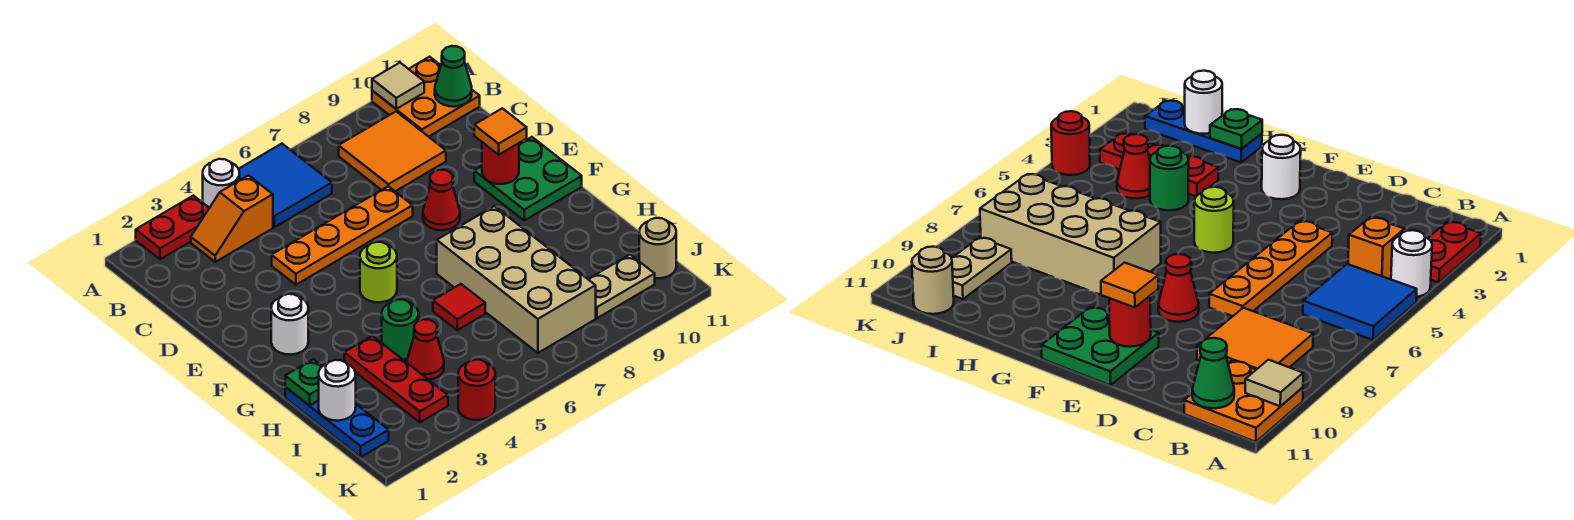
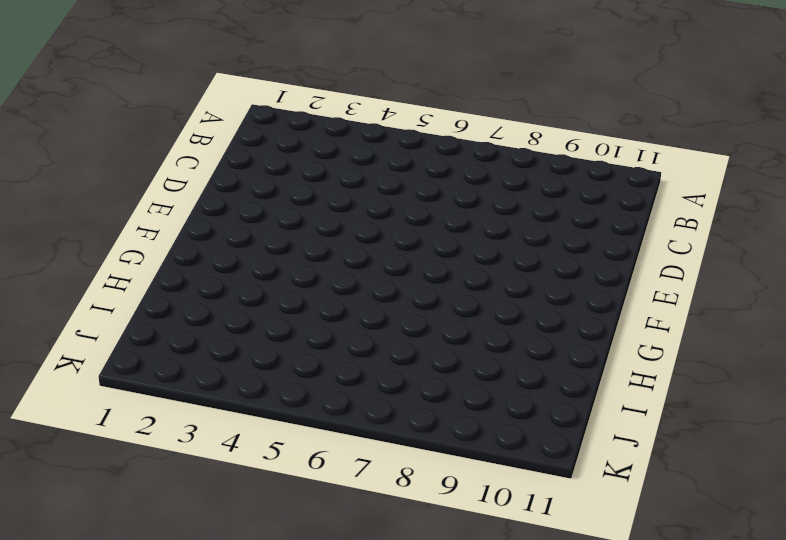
none -> red 1x2 plate [136,196,209,259]
none -> white 1x1 round brick [203,159,240,208]
none -> blue 2x2 tile [239,144,332,227]

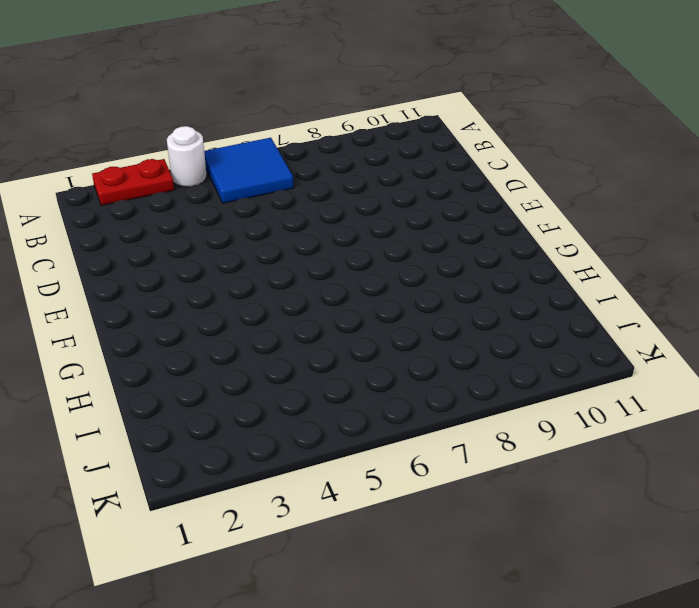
none -> orange 2x2 plate [372,57,480,137]
none -> orange 1x2 slope [191,175,273,262]
none -> orange 2x2 tile [339,112,446,191]

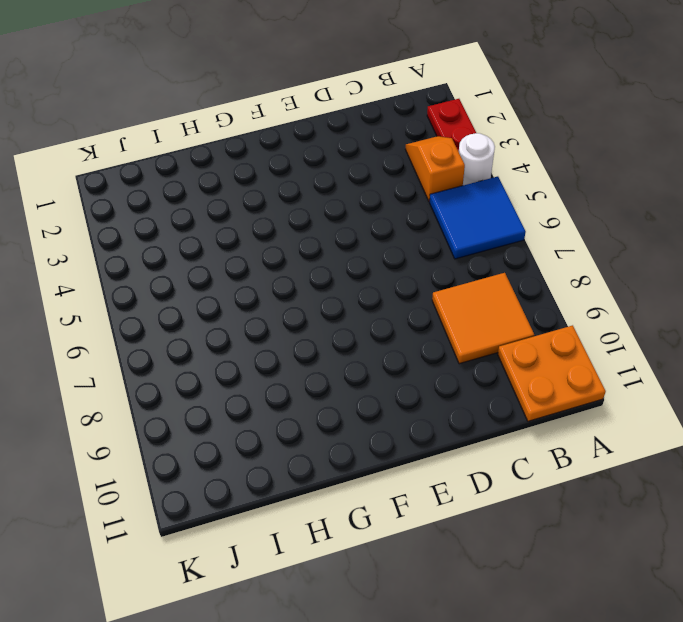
none -> orange 1x4 plate [272,186,413,285]
none -> red 1x1 cone [423,170,460,230]
none -> green 2x2 plate [474,137,582,221]

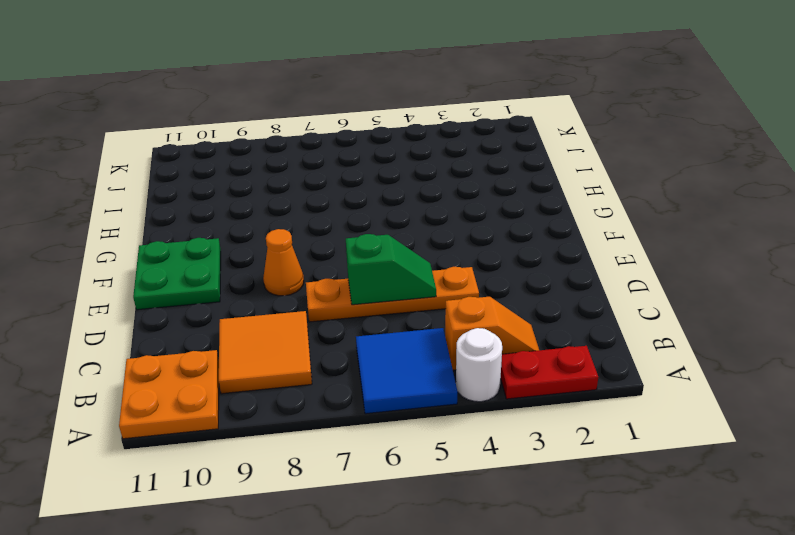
green 1x2 slope [346,234,436,305] -> none
orange 1x1 cone [263,229,304,296] -> red 1x1 cone [423,170,460,230]
none -> white 1x1 round brick [271,294,308,355]
none -> lime 1x1 round brick [360,242,397,302]
none -> tan 2x4 brick [437,206,596,353]

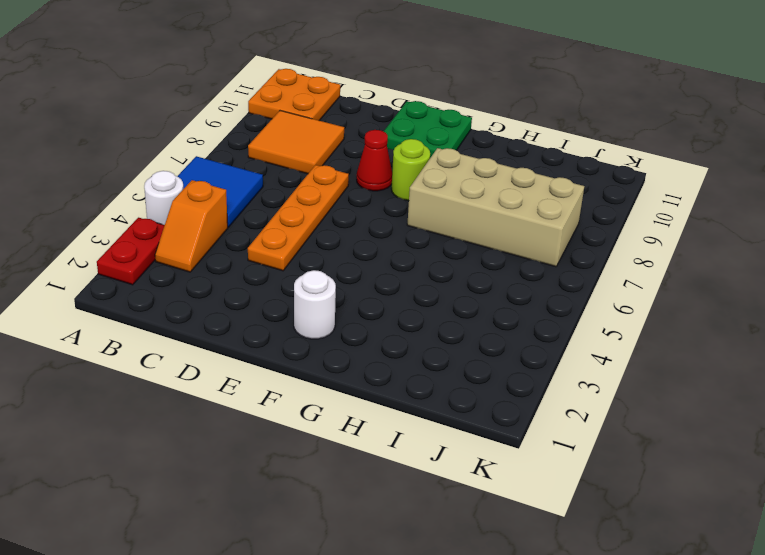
lime 1x1 round brick [391,139,430,201] -> lime 1x1 round brick moved to [360,242,397,302]
none -> blue 1x3 plate [285,387,389,457]
none -> red 1x3 plate [344,336,448,422]
none -> green 1x1 round brick [382,299,419,360]

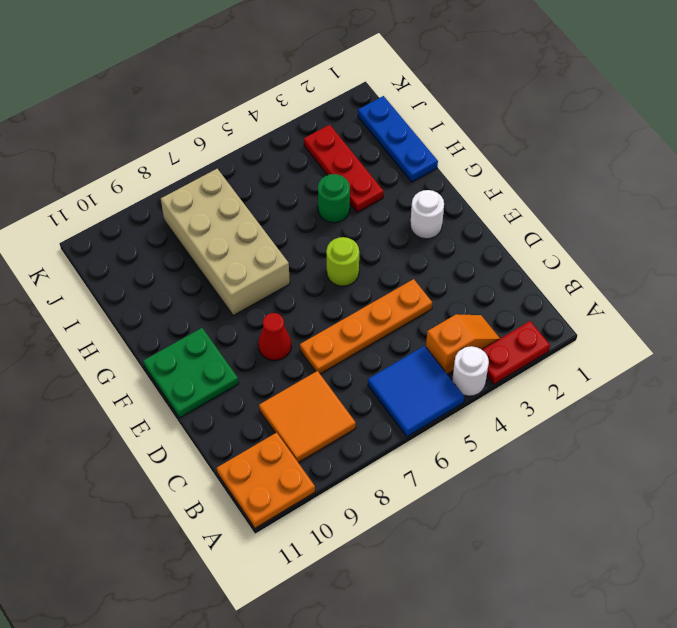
none -> red 1x1 tile [433,284,485,330]
none -> red 1x1 cone [407,319,444,380]
none -> tan 1x2 plate [588,255,655,318]

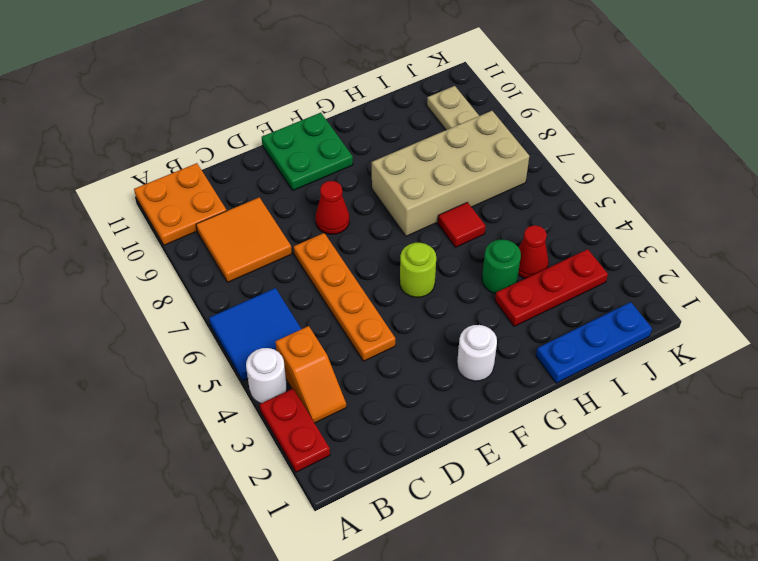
none -> tan 1x1 round brick [639,218,676,278]
none -> red 1x1 round brick [458,360,495,420]
none -> tan 1x1 tile [372,63,424,109]

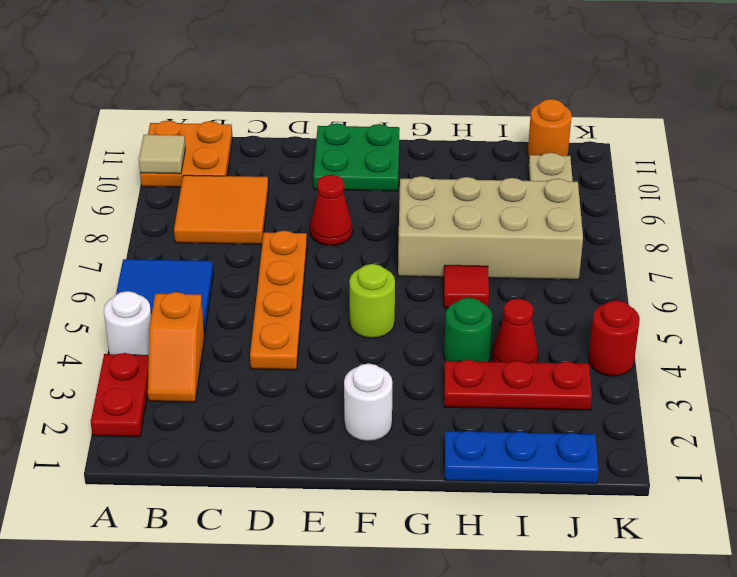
orange 1x1 round brick [528,99,572,157] -> tan 1x1 round brick [639,218,676,278]
none -> green 1x1 cone [435,46,472,107]
none -> red 1x1 round brick [482,142,519,184]
none -> green 1x1 plate [285,359,322,406]

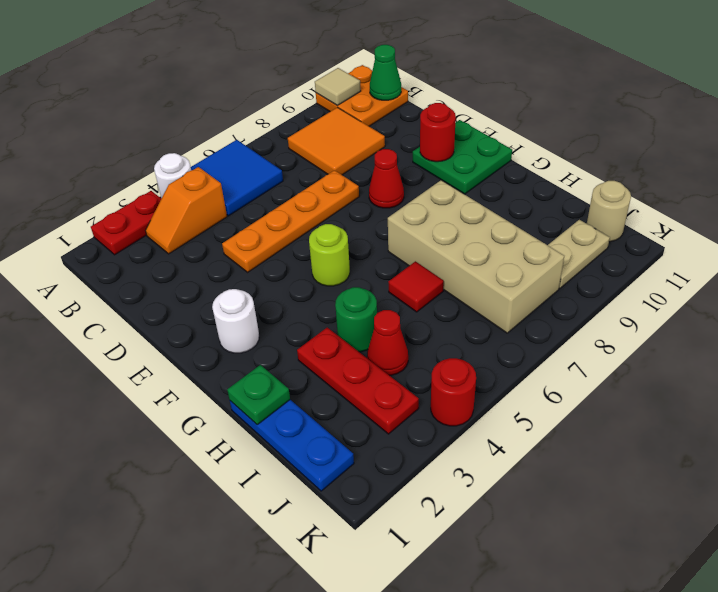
none -> white 1x1 round brick [319,360,356,421]
none -> orange 1x1 tile [474,108,527,155]

